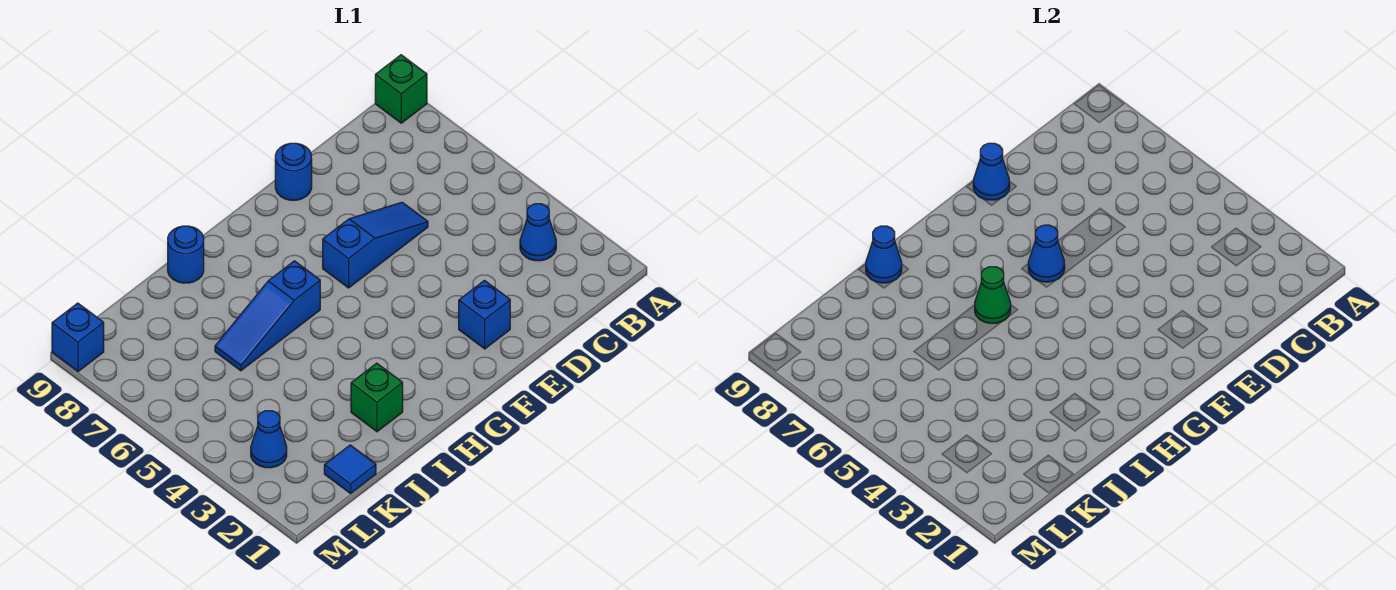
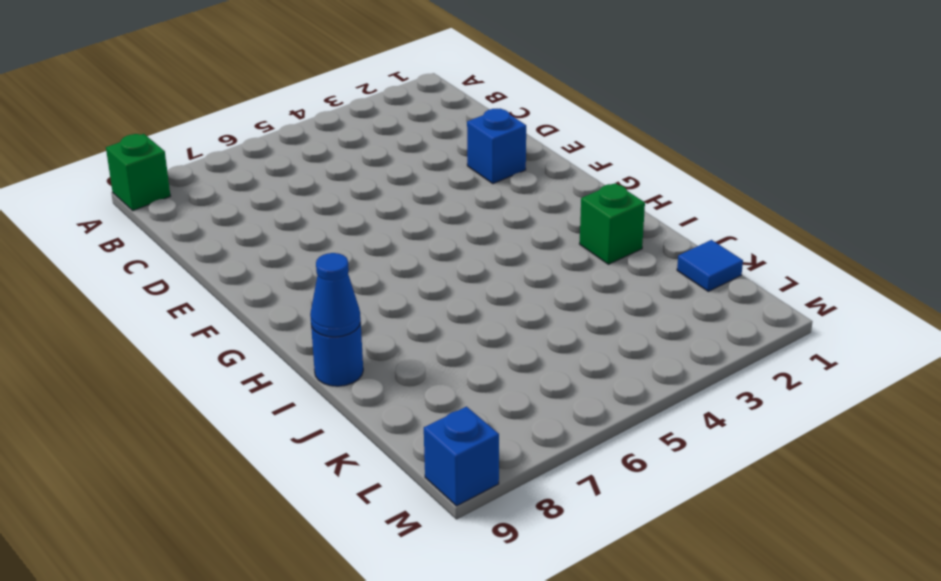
none -> blue 1x1 cone [520,204,556,261]
none -> blue 1x3 slope [323,202,428,288]
none -> blue 1x1 round brick [275,143,312,200]

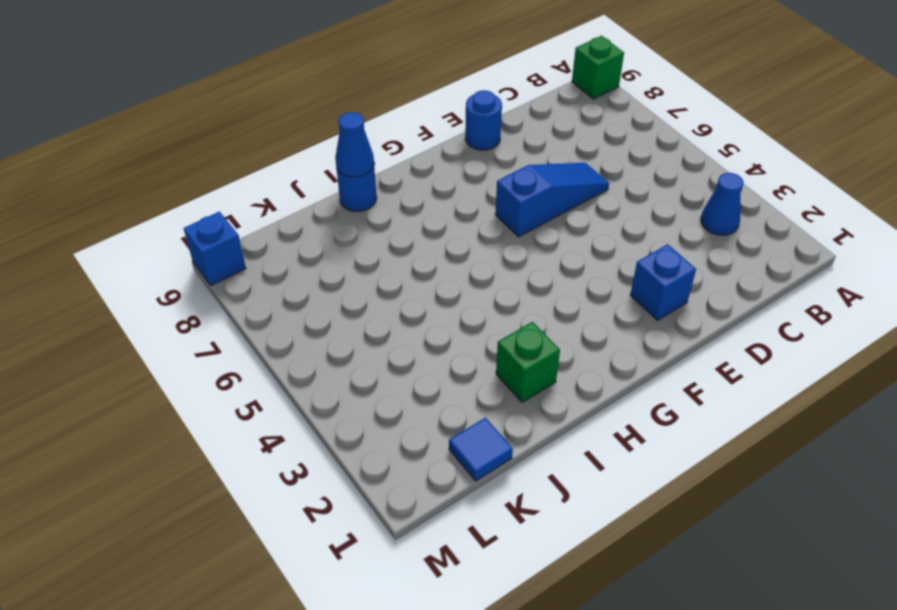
none -> blue 1x3 slope [215,261,320,371]
none -> blue 1x1 cone [251,411,287,468]
none -> blue 1x1 cone [973,143,1010,200]

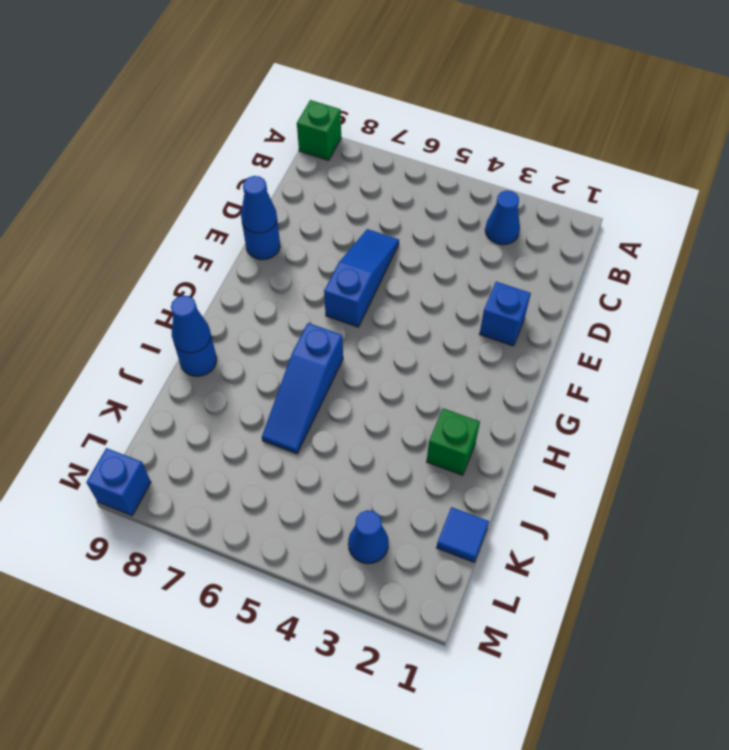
none -> blue 1x1 cone [1028,225,1065,282]
none -> green 1x1 cone [975,267,1011,323]

